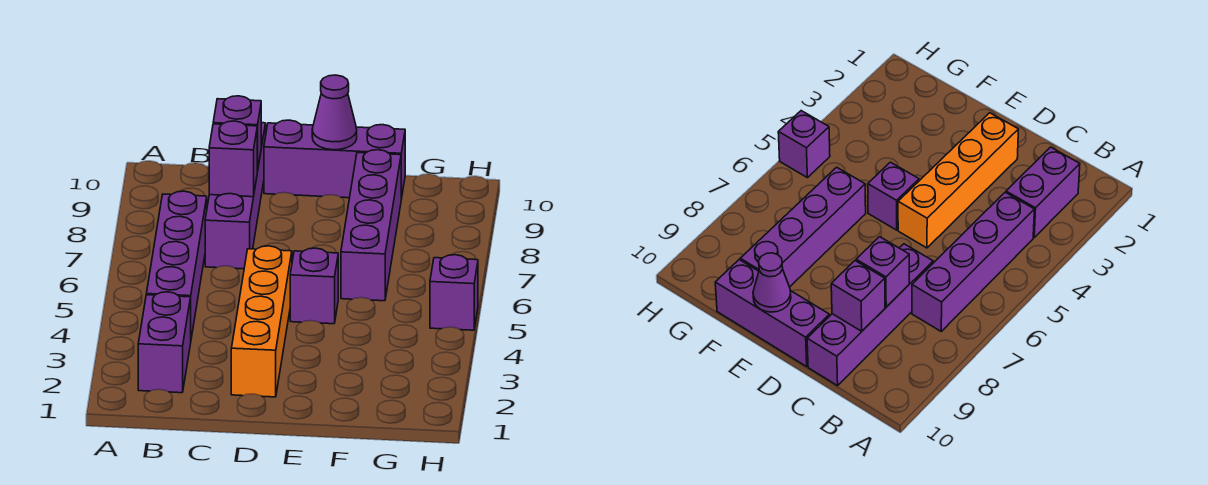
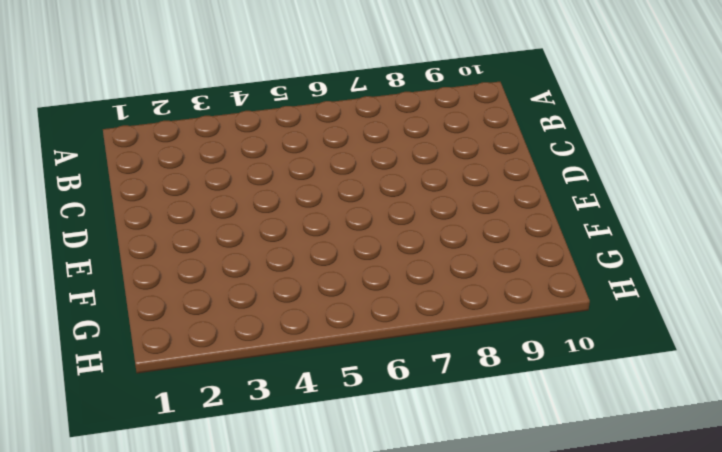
none -> purple 1x2 brick [138,292,191,393]
none -> purple 1x4 brick [146,191,207,338]

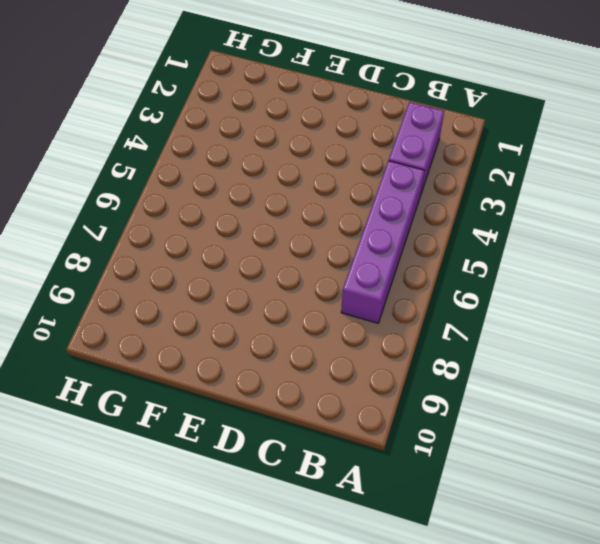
none -> purple 1x4 brick [205,123,266,269]
none -> orange 1x4 brick [231,246,292,397]

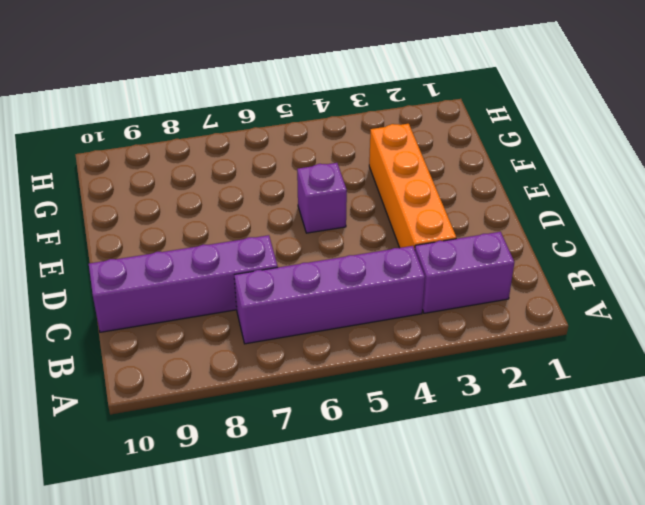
orange 1x4 brick [369,124,456,249] -> orange 1x4 brick turned to [231,246,292,397]
none -> purple 1x3 brick [264,120,405,199]
none -> purple 1x4 brick [341,150,401,301]

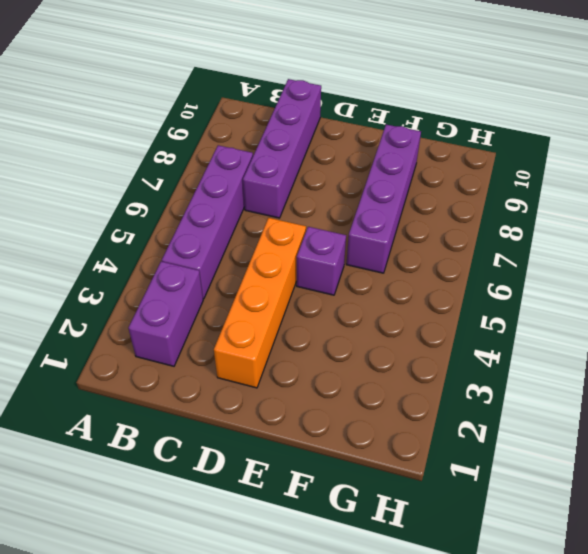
none -> purple 1x3 brick [264,120,405,199]
none -> purple 1x1 brick [430,255,478,330]

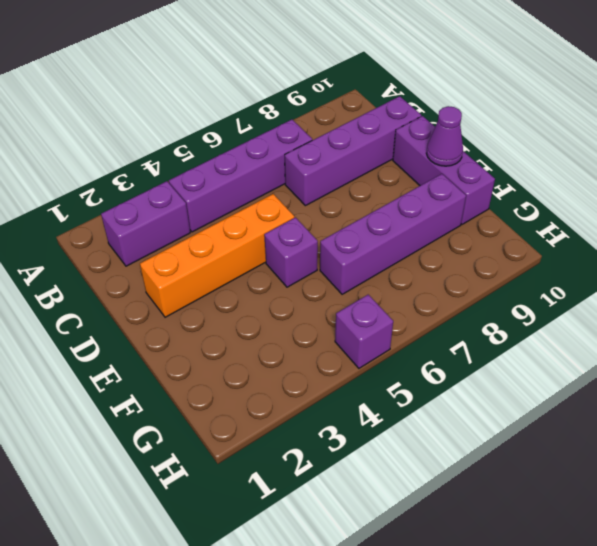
none -> purple 1x1 brick [209,121,257,197]
none -> purple 1x1 brick [213,96,261,171]

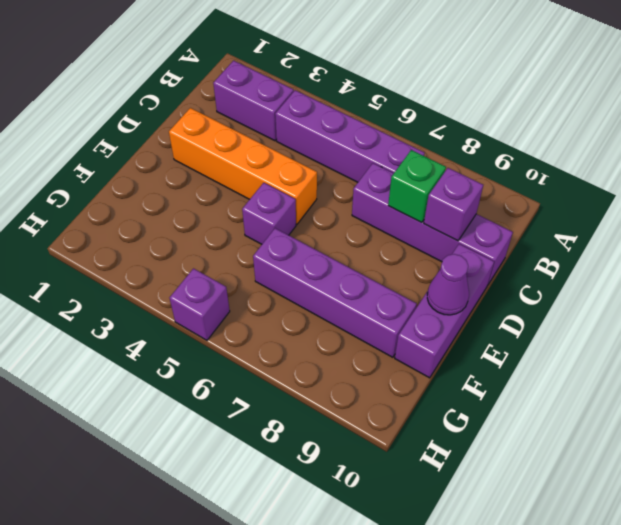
green 1x1 brick [388,150,446,223] -> purple 1x1 brick [209,121,257,197]

